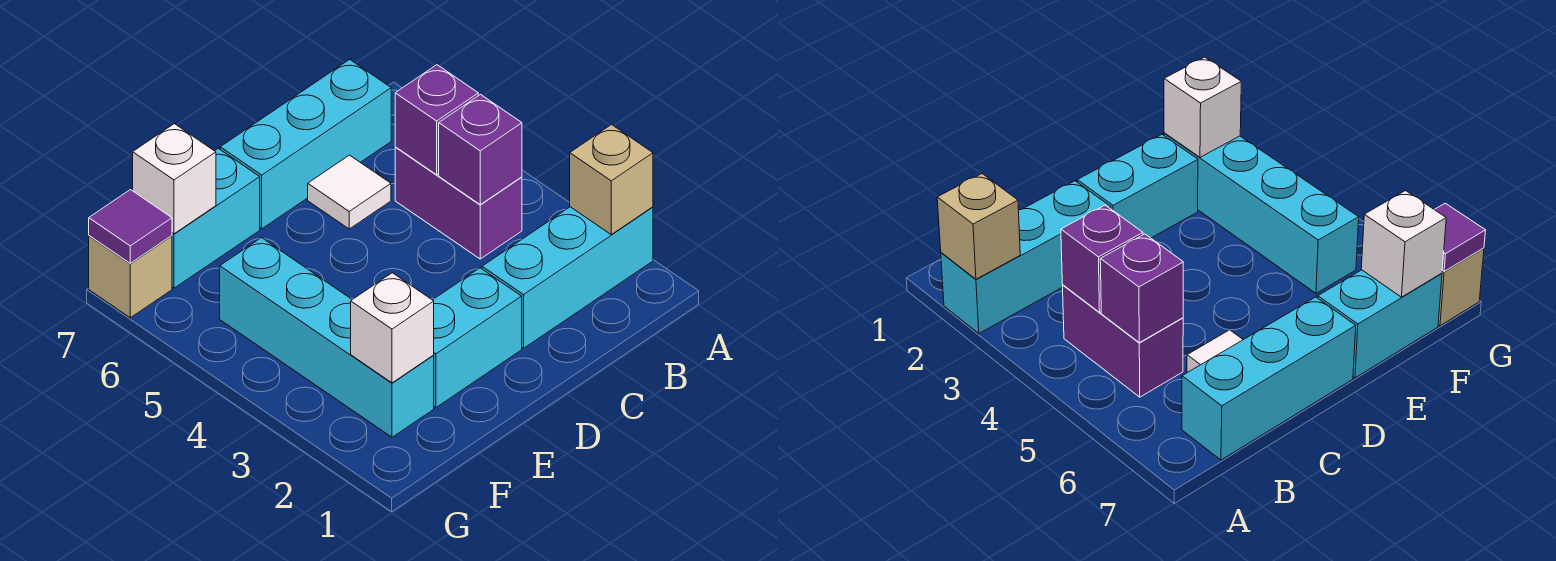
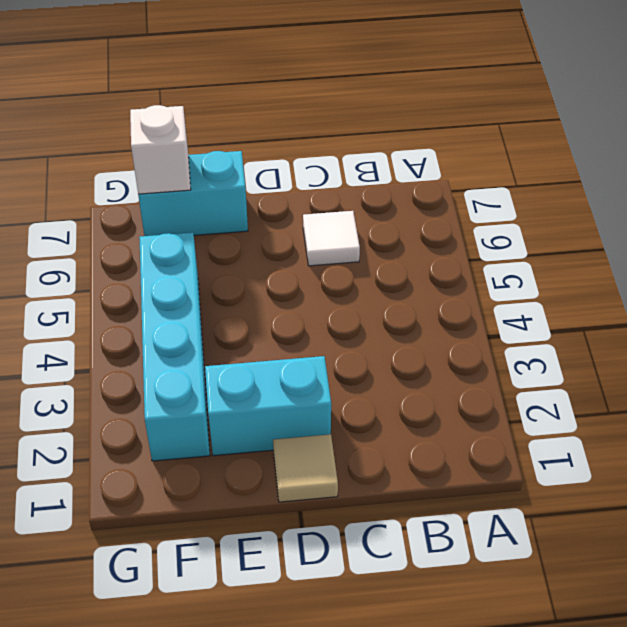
tan 1x1 tile [273,434,338,502] -> none
none -> cyan 1x3 brick [482,207,653,348]
none -> purple 1x2 brick [395,147,522,259]
none -> cyan 1x3 brick [220,59,391,229]

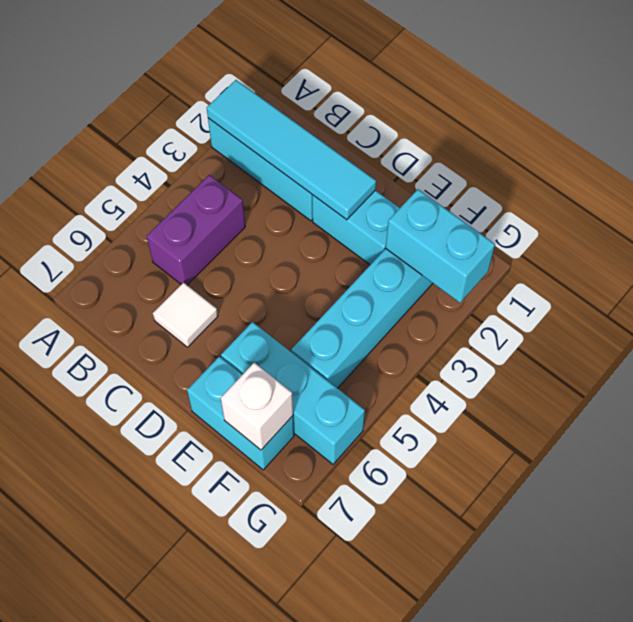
cyan 1x4 tile [207,80,376,220] -> tan 1x1 brick [570,125,653,234]
cyan 1x3 brick [221,322,365,464] -> cyan 1x3 brick moved to [220,59,391,229]
cyan 1x2 brick [386,189,495,303] -> white 1x1 brick [351,273,434,383]
none -> tan 1x1 brick [89,236,172,318]
none -> purple 1x1 brick [439,95,522,204]
none -> purple 1x1 brick [395,65,478,175]

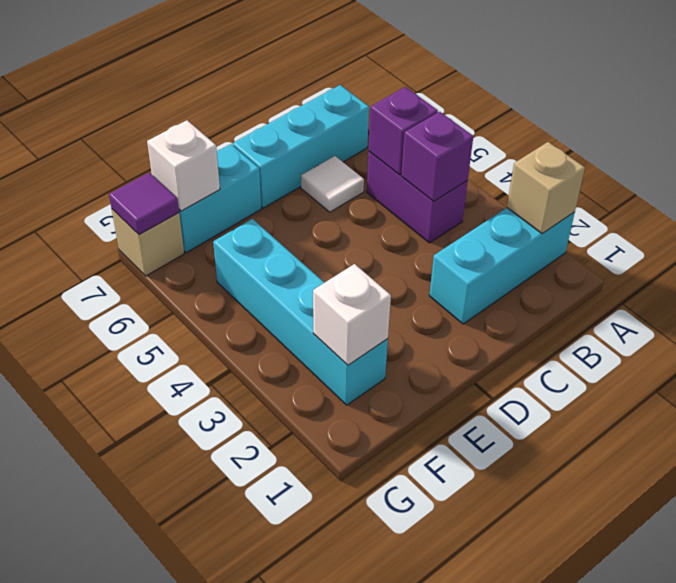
none -> cyan 1x2 brick [433,268,522,408]

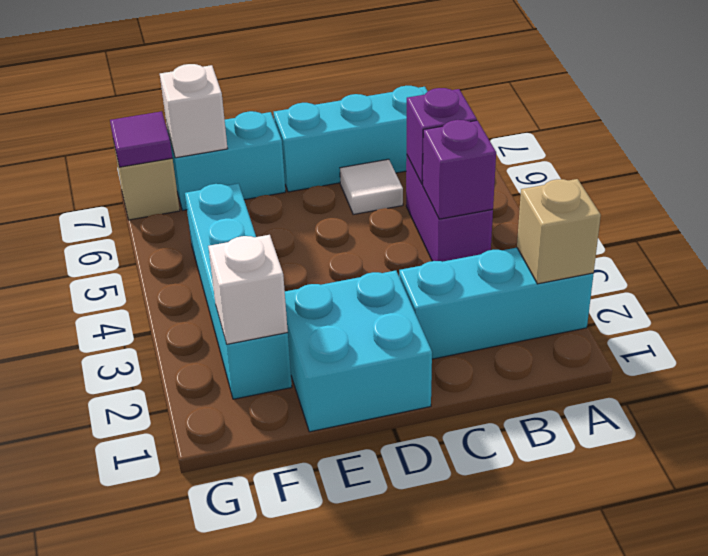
cyan 2x2 brick [285,271,432,432] -> cyan 1x2 brick [433,268,522,408]

